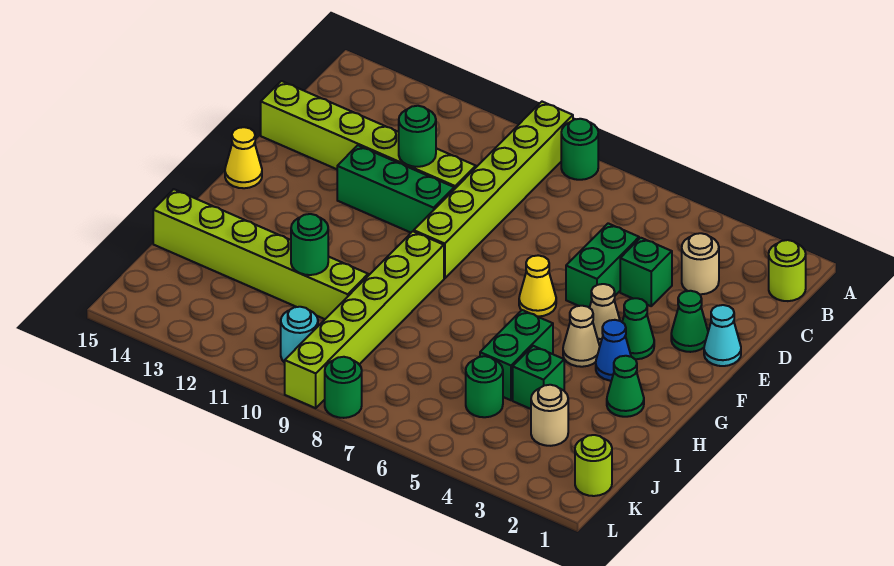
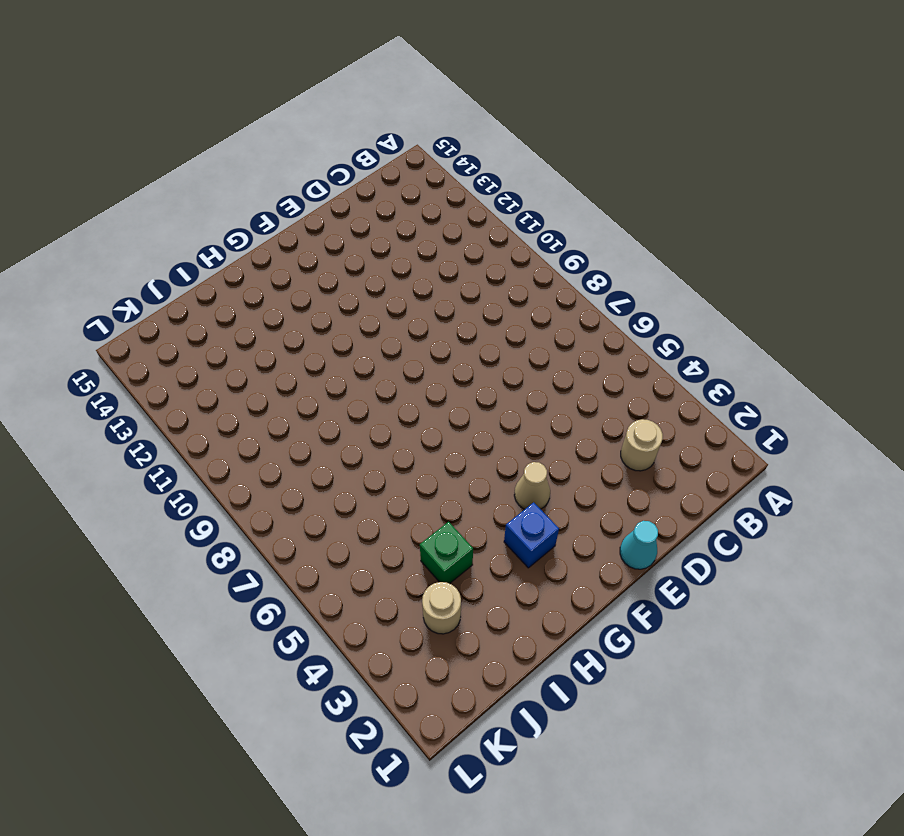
blue 1x1 brick [504,502,559,568] -> blue 1x1 cone [596,320,631,381]
none -> green 1x1 round brick [561,119,598,180]
none -> lime 1x6 brick [414,102,573,278]
none -> lime 1x1 round brick [769,240,806,301]

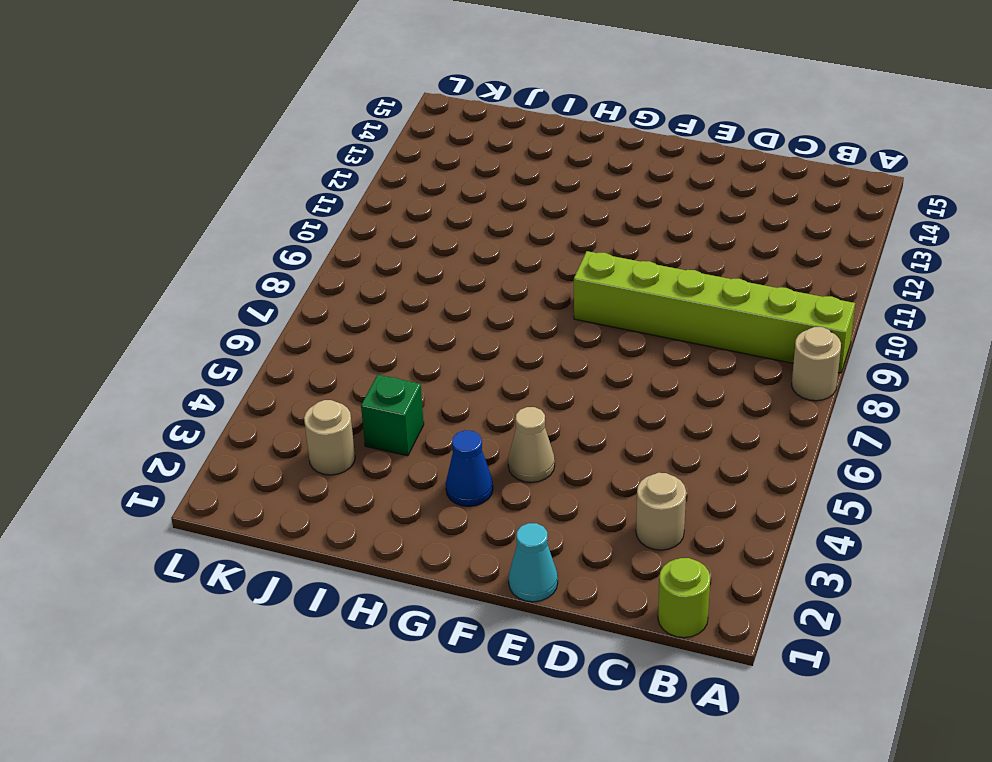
tan 1x1 round brick [792,327,841,401] -> green 1x1 round brick [561,119,598,180]
none -> green 1x1 brick [620,238,672,306]
none -> green 1x2 brick [566,223,639,308]
none -> lime 1x6 brick [261,81,476,189]

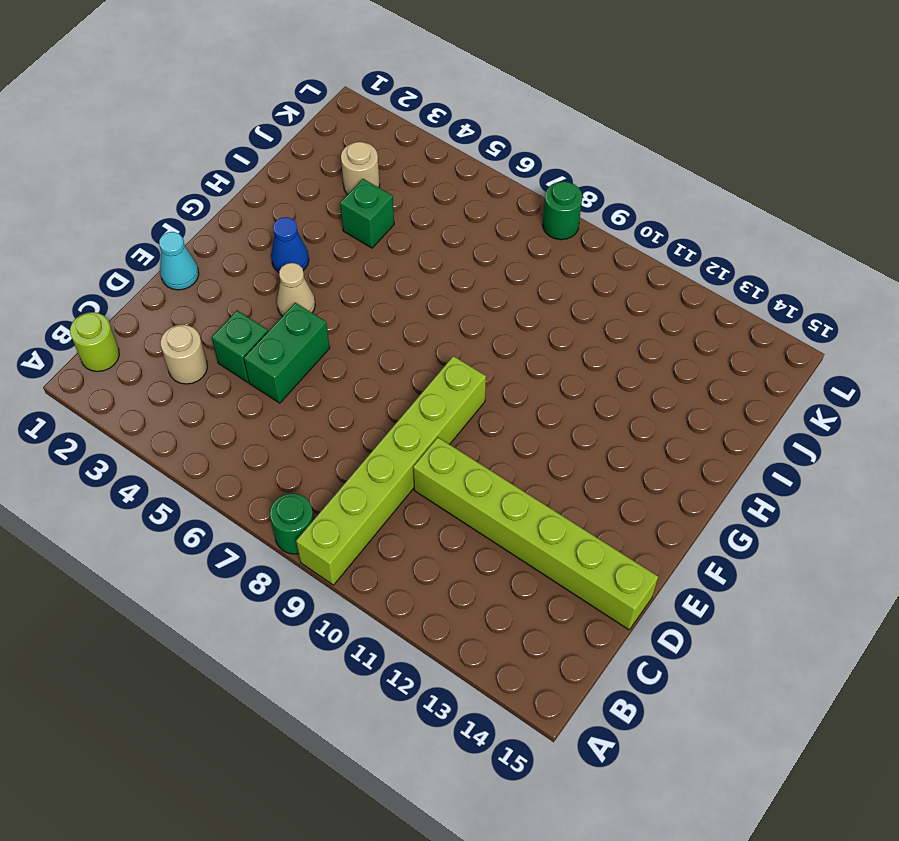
none -> green 1x1 cone [671,291,708,352]
none -> green 1x3 brick [337,145,454,233]
none -> green 1x1 cone [622,298,654,359]

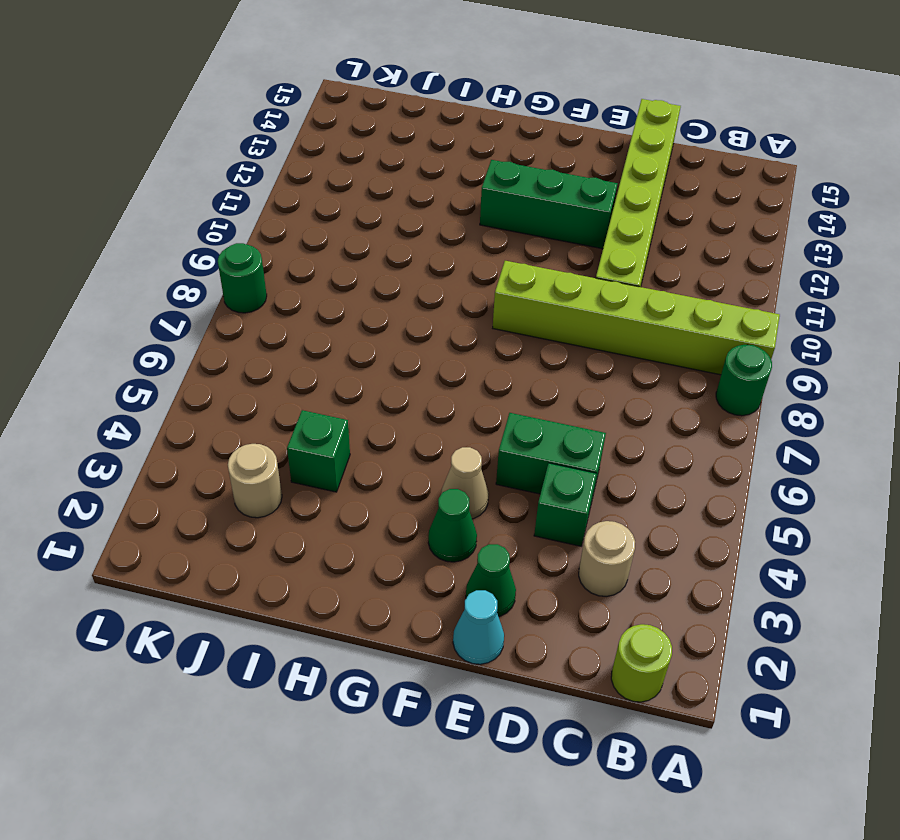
green 1x3 brick [480,160,618,249] -> green 1x3 brick turned to [337,145,454,233]
none -> yellow 1x1 cone [519,255,556,317]
none -> yellow 1x1 cone [225,127,262,188]
none -> blue 1x1 cone [596,320,631,381]

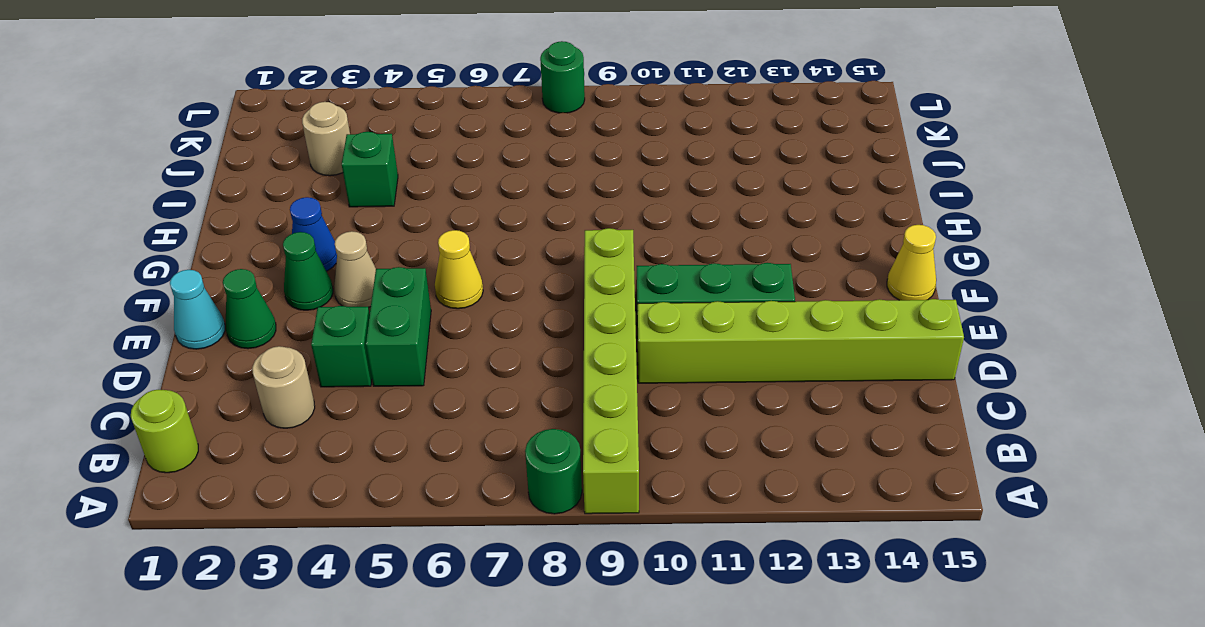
none -> tan 1x1 cone [563,306,600,367]
none -> lime 1x6 brick [285,231,444,408]
none -> green 1x1 cone [607,356,644,417]

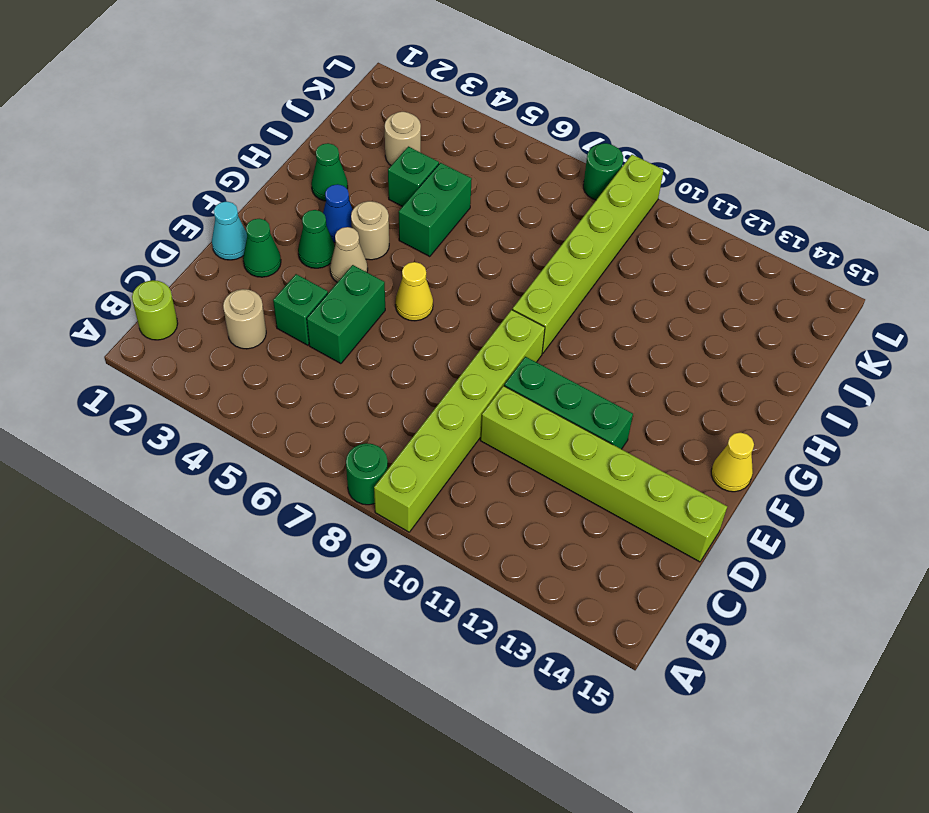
tan 1x1 round brick [351,201,389,260] -> tan 1x1 cone [563,306,600,367]
none -> lime 1x6 brick [153,189,368,319]
none -> green 1x1 round brick [466,356,503,417]
none -> lime 1x1 round brick [575,435,612,496]

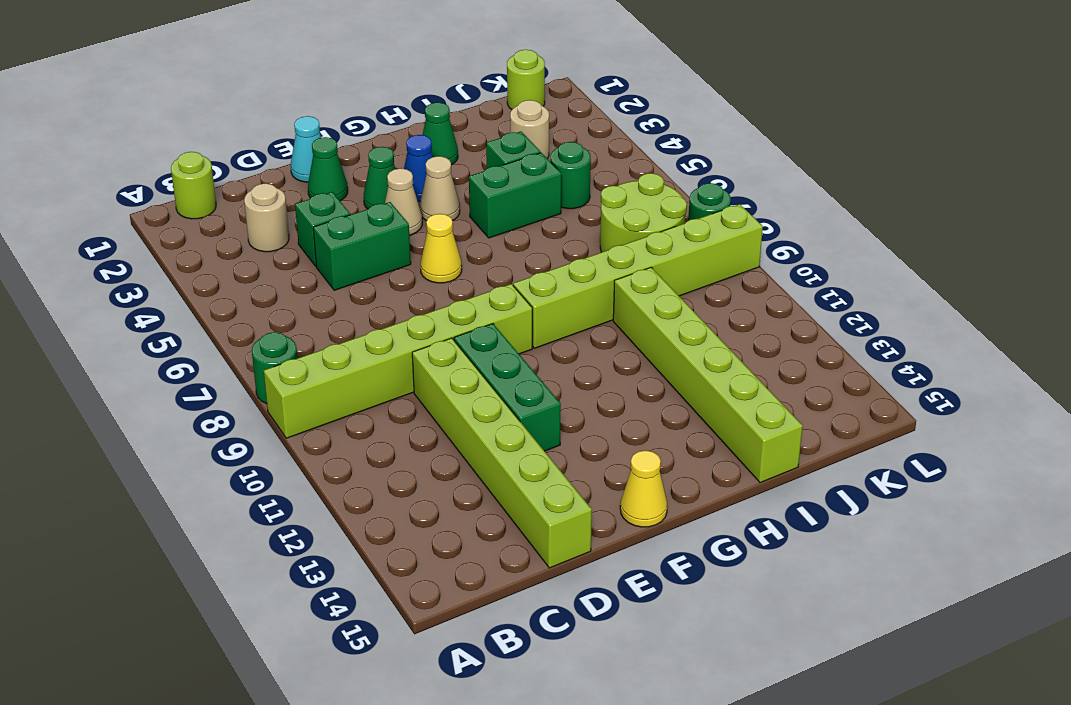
lime 2x2 round brick [600,173,687,252] -> none
none -> cyan 1x1 round brick [281,307,318,363]
none -> green 1x1 round brick [399,106,436,167]
none -> green 1x1 round brick [291,214,328,275]

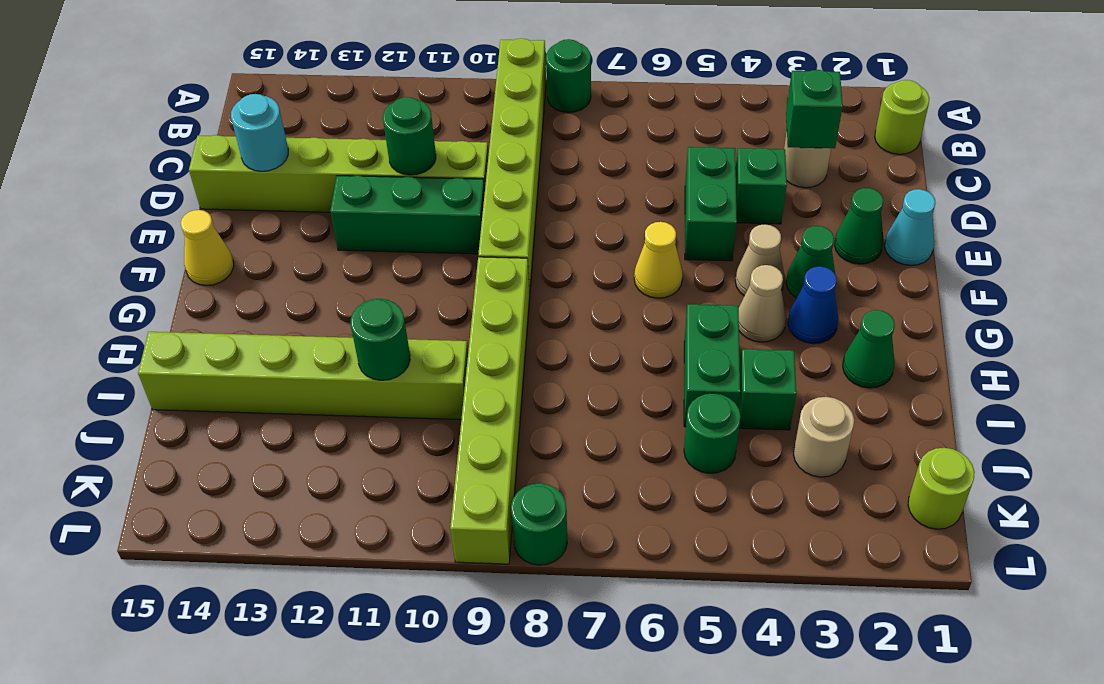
green 1x1 brick [786,70,843,148] -> none
cyan 1x1 round brick [231,94,288,171] -> cyan 1x1 round brick moved to [281,307,318,363]

